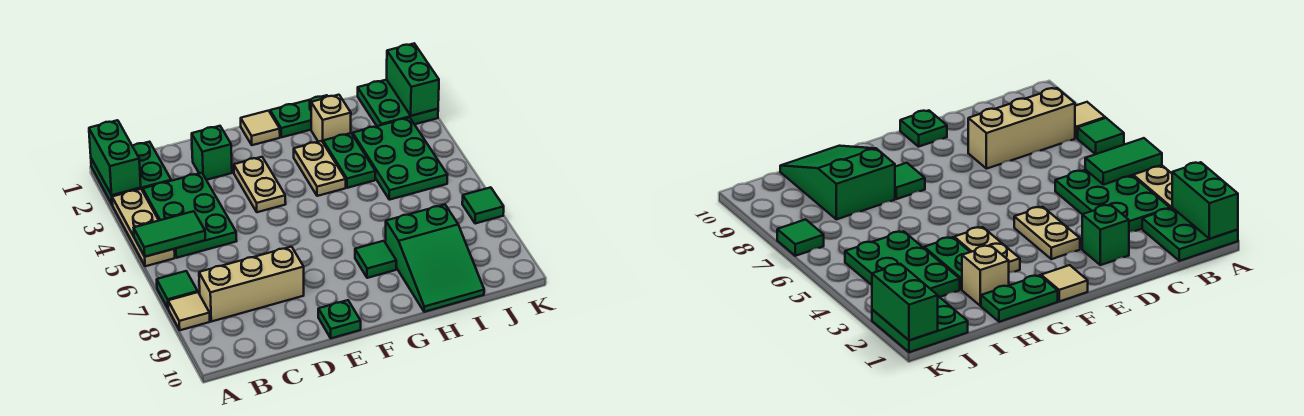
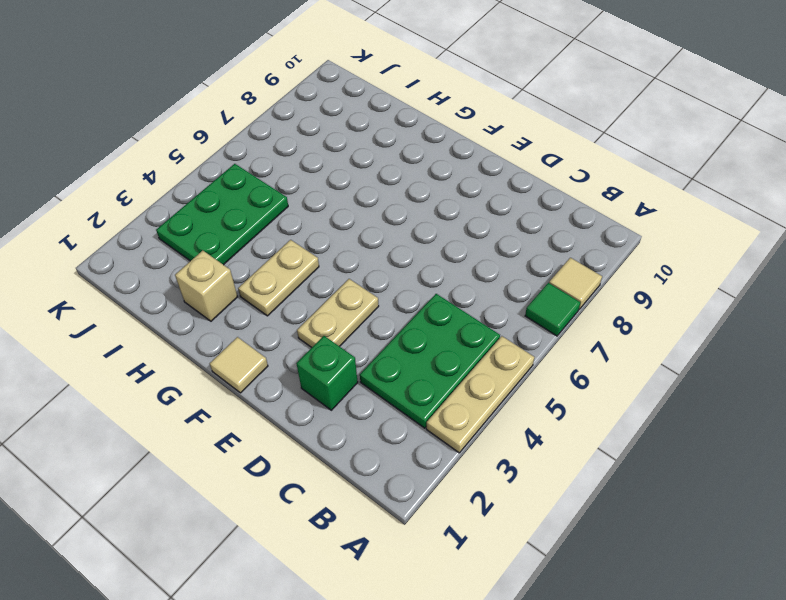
none -> green 2x2 plate [91,142,171,205]
none -> tan 1x3 brick [199,247,304,322]
none -> green 1x1 plate [318,300,361,338]

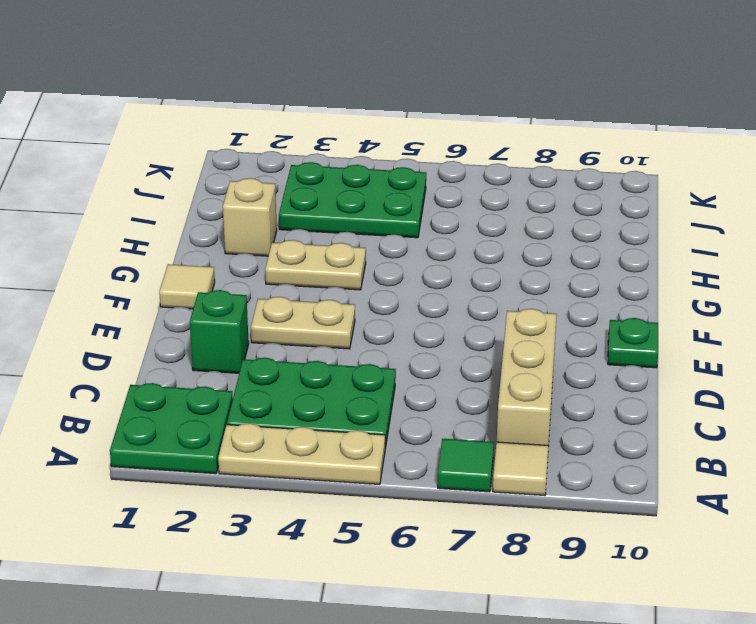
none -> green 1x2 plate [270,95,327,137]
none -> green 1x1 tile [355,241,396,278]
none -> green 1x2 plate [323,133,375,188]

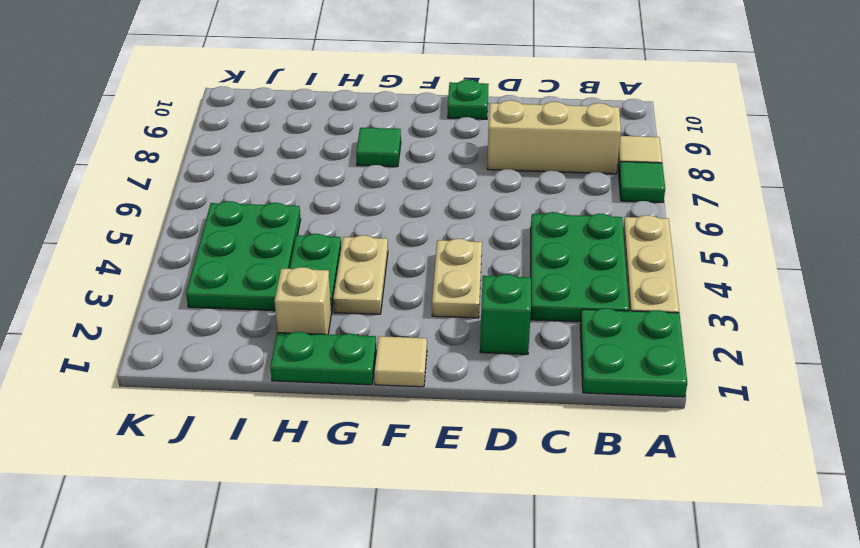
none -> green 2x3 slope [385,205,484,312]
none -> green 2x2 plate [358,80,438,126]
none -> green 1x1 tile [462,187,504,224]

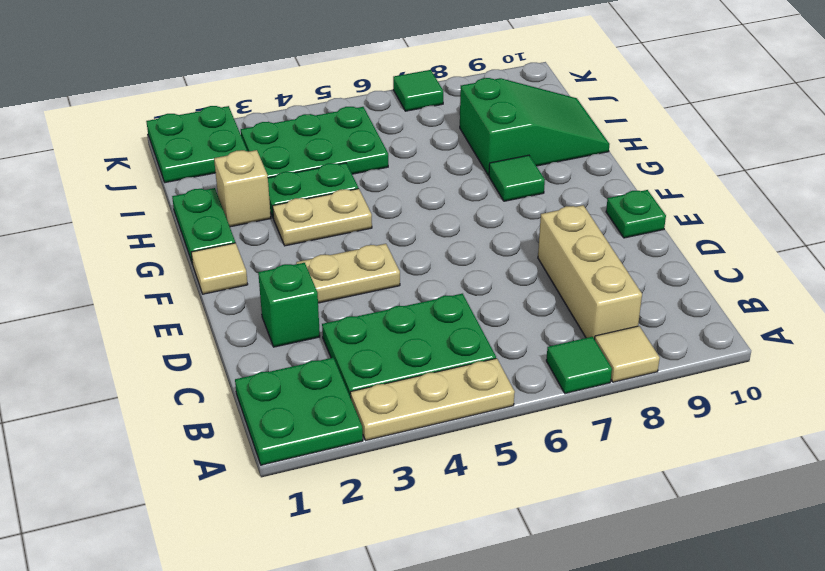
none -> green 1x2 brick [89,120,141,195]
none -> green 1x2 tile [134,211,205,257]
none -> green 1x2 brick [387,44,439,116]

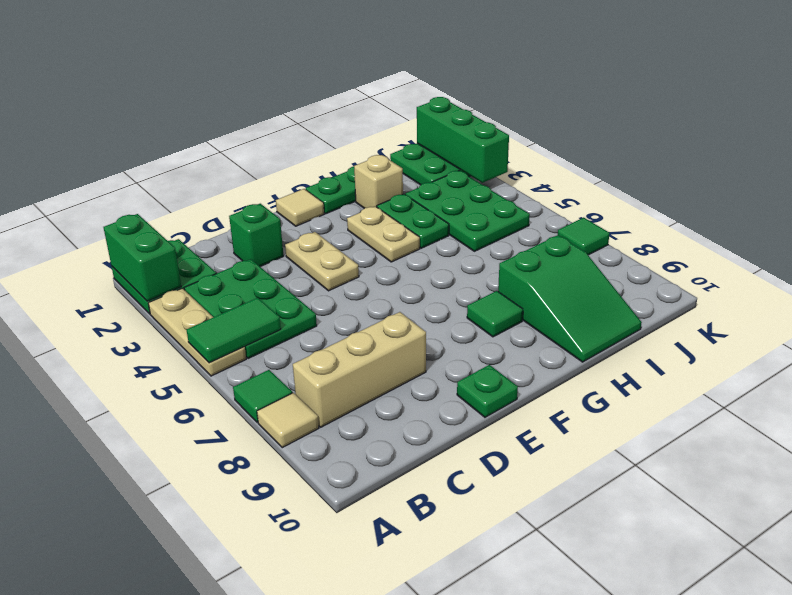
green 1x3 brick [417,97,509,183] -> green 1x2 brick [387,44,439,116]

